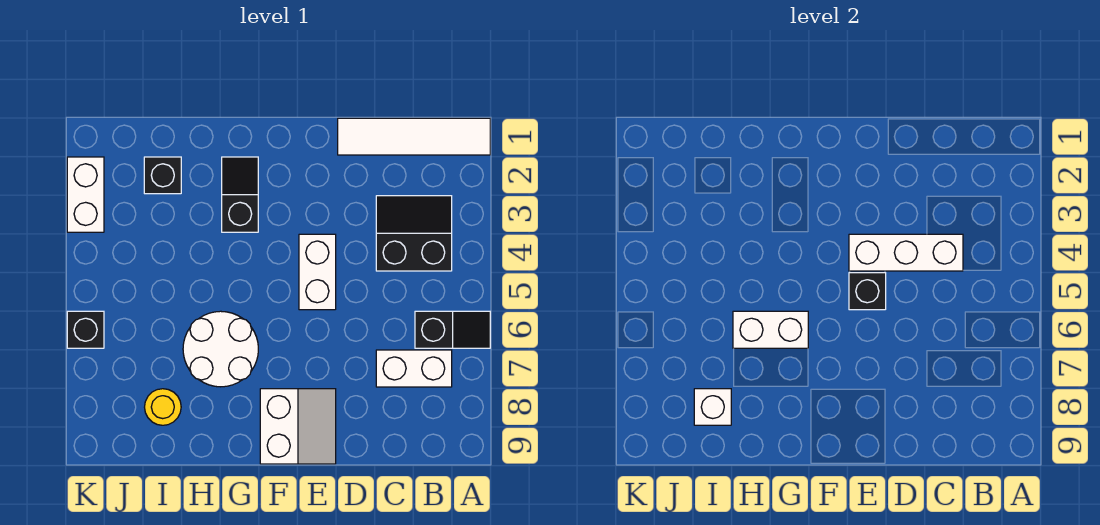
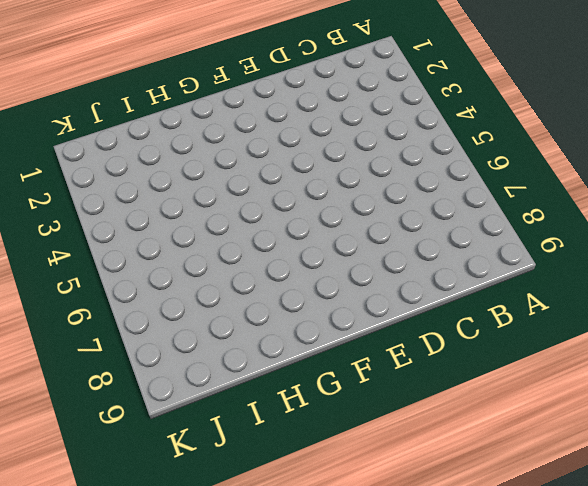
none -> white 1x4 tile [338,118,490,155]
none -> black 1x2 slope [415,311,490,348]
none -> black 2x2 slope [376,196,452,271]

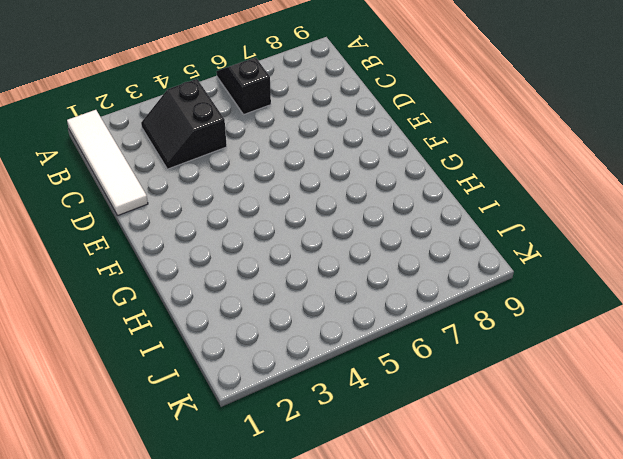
none -> white 1x2 brick [376,350,452,387]
none -> white 1x2 brick [299,234,336,310]
none -> white 2x2 slope [260,389,336,464]

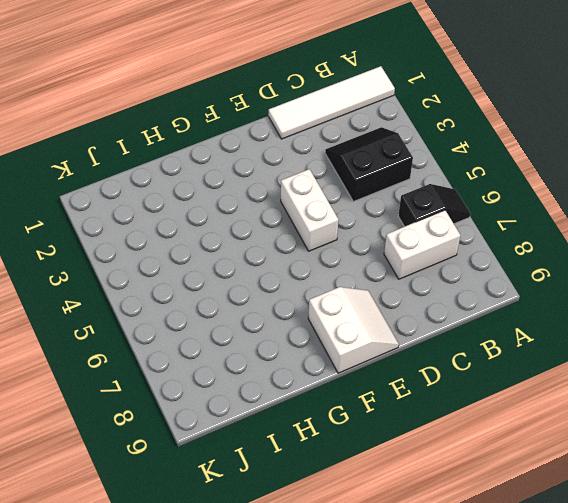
none -> black 1x2 slope [222,157,258,232]
none -> white 2x2 round brick [183,311,258,387]
none -> black 1x1 brick [144,157,181,194]

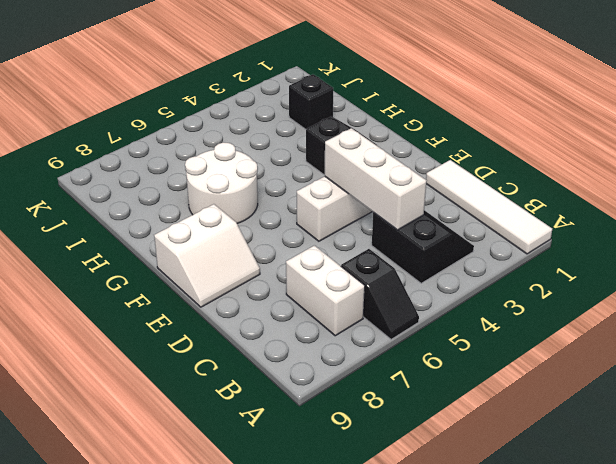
none -> yellow 1x1 round brick [145,389,181,425]
none -> white 1x2 brick [67,157,104,232]
none -> black 1x1 brick [67,311,104,348]

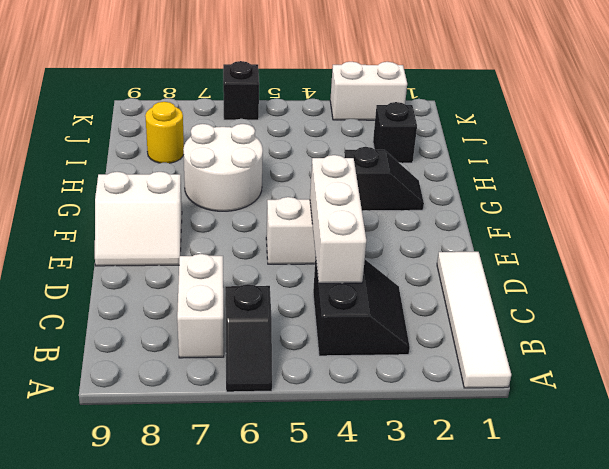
none -> black 1x1 brick [849,273,886,310]
none -> white 1x2 brick [733,311,808,348]
none -> white 1x1 brick [694,389,731,425]

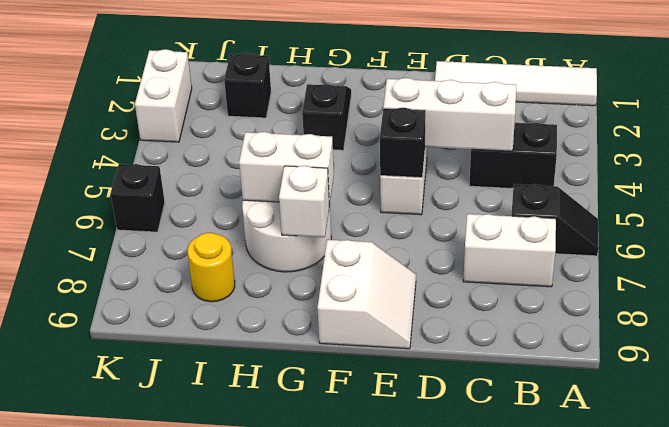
white 1x1 brick [279,166,330,237] -> white 1x1 brick moved to [694,389,731,425]

